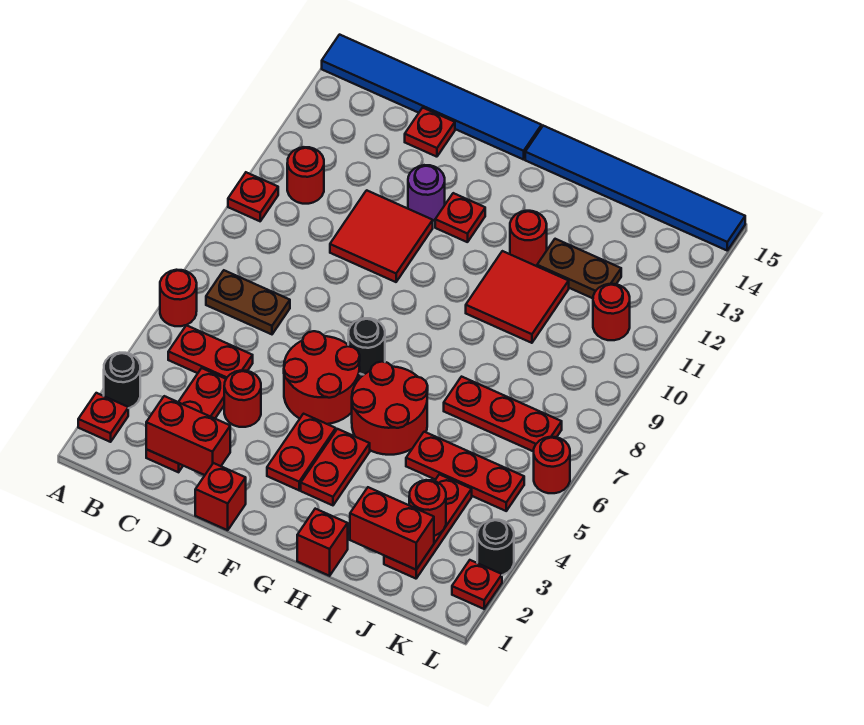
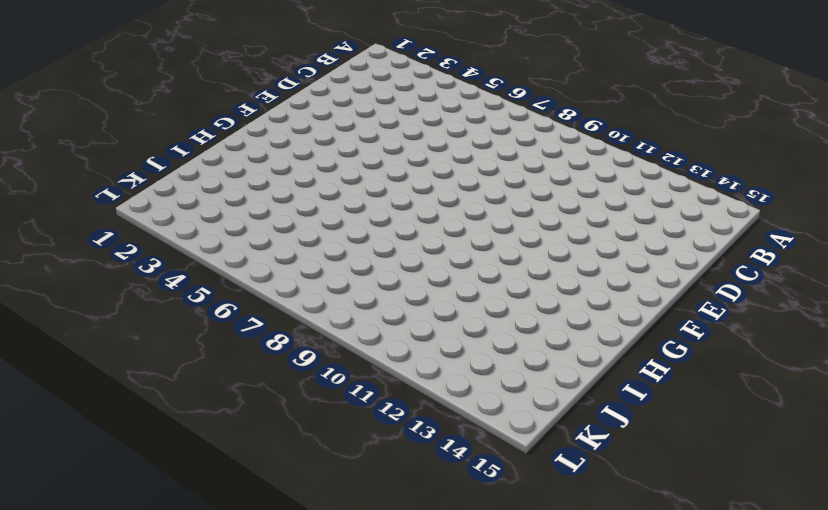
none -> red 1x1 plate [78,393,128,442]
none -> black 1x1 round brick [104,353,140,408]
none -> red 1x1 round brick [160,270,197,326]
none -> red 1x1 plate [228,172,278,221]

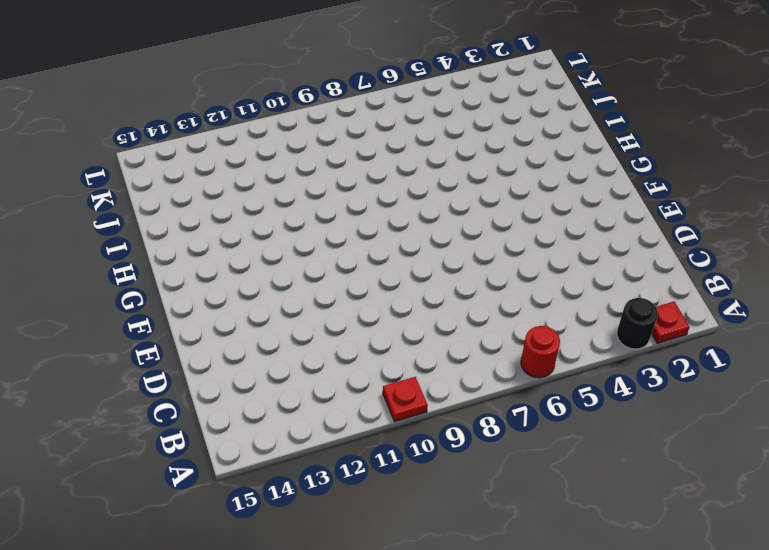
none -> blue 1x6 tile [322,35,542,160]
none -> red 1x2 plate [168,325,253,379]
none -> brown 1x2 plate [206,270,290,334]
none -> red 1x1 round brick [287,147,324,204]

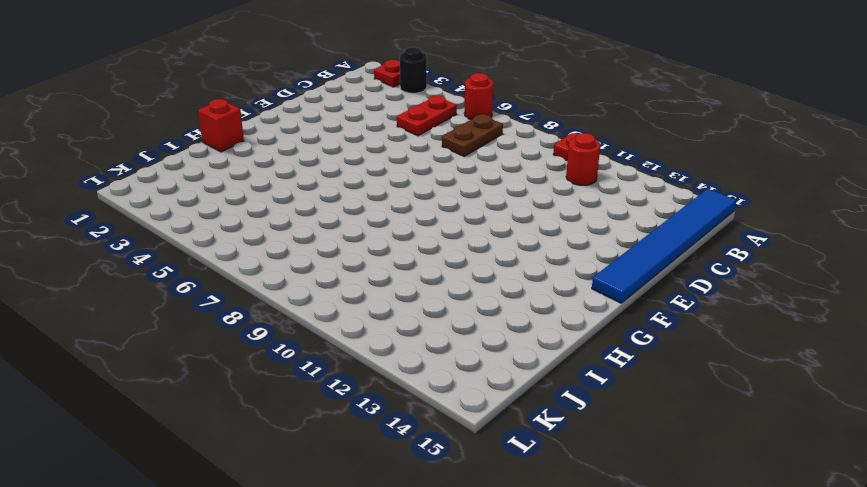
none -> red 1x3 plate [146,368,226,472]
none -> red 1x1 round brick [224,371,261,427]
none -> red 2x2 tile [330,190,433,282]
none -> red 1x1 plate [405,108,455,157]

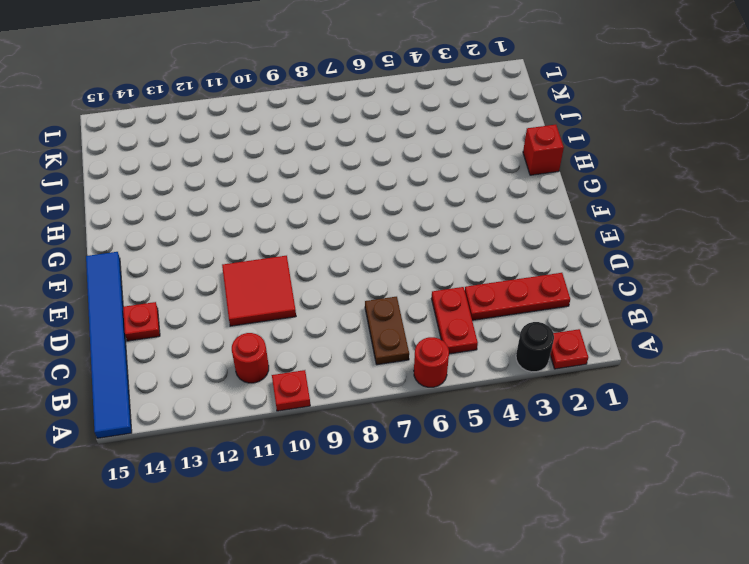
none -> red 1x1 round brick [224,371,261,427]
none -> red 1x1 brick [195,463,246,530]
none -> red 2x2 round brick [284,331,360,424]
none -> purple 1x1 round brick [408,165,445,221]

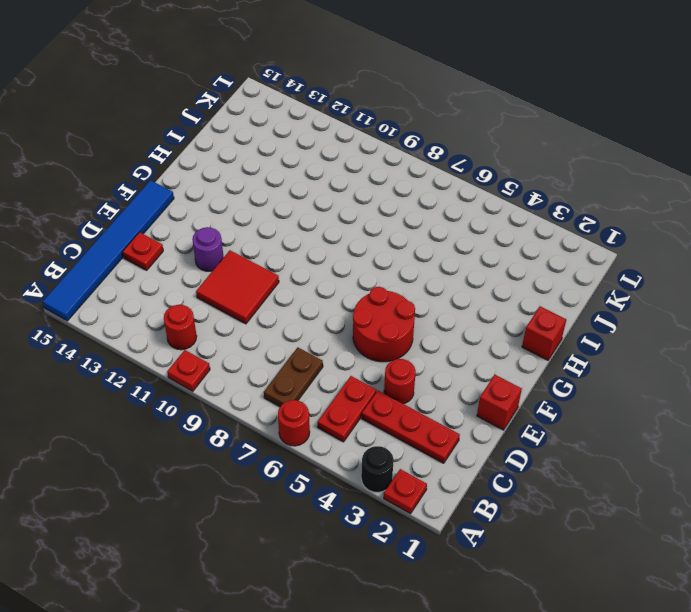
none -> red 1x2 plate [267,414,336,490]
none -> black 1x1 round brick [348,318,385,375]
none -> red 1x1 plate [435,193,485,242]
none -> red 1x2 plate [301,429,370,505]

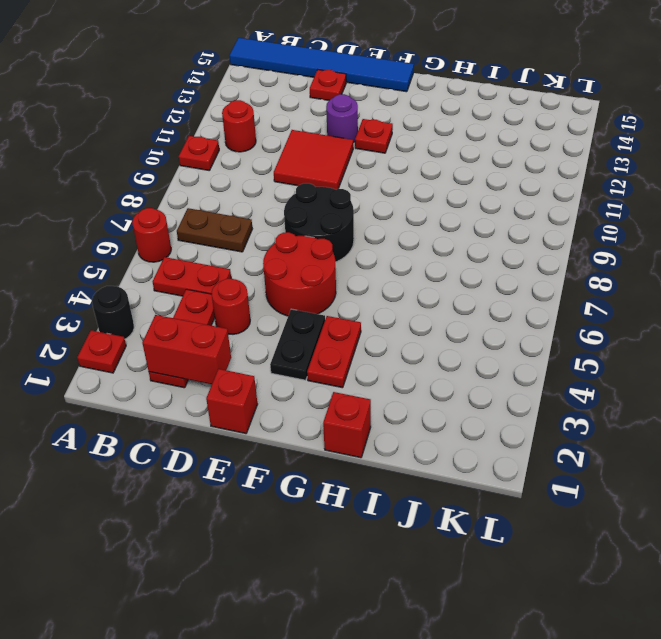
black 2x2 round brick [284,183,354,262] -> black 1x1 round brick [348,318,385,375]
black 1x2 plate [270,309,325,380] -> red 1x2 plate [267,414,336,490]
none -> red 2x2 round brick [352,362,428,455]
none -> blue 1x6 tile [525,126,745,250]
none -> red 2x2 tile [466,251,569,343]
none -> red 1x1 round brick [510,211,547,266]

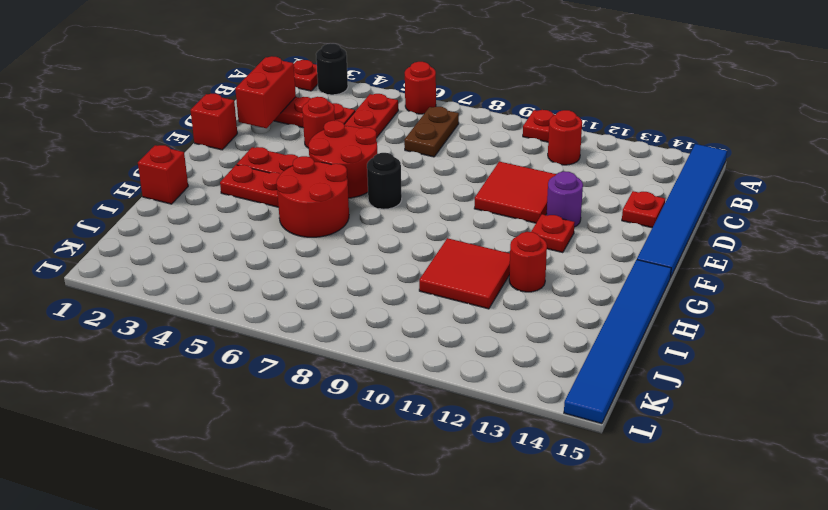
none -> red 1x3 plate [406,432,524,511]
none -> red 1x3 plate [444,377,562,452]
none -> brown 1x2 plate [537,239,621,298]
none -> red 1x3 plate [384,474,472,579]

